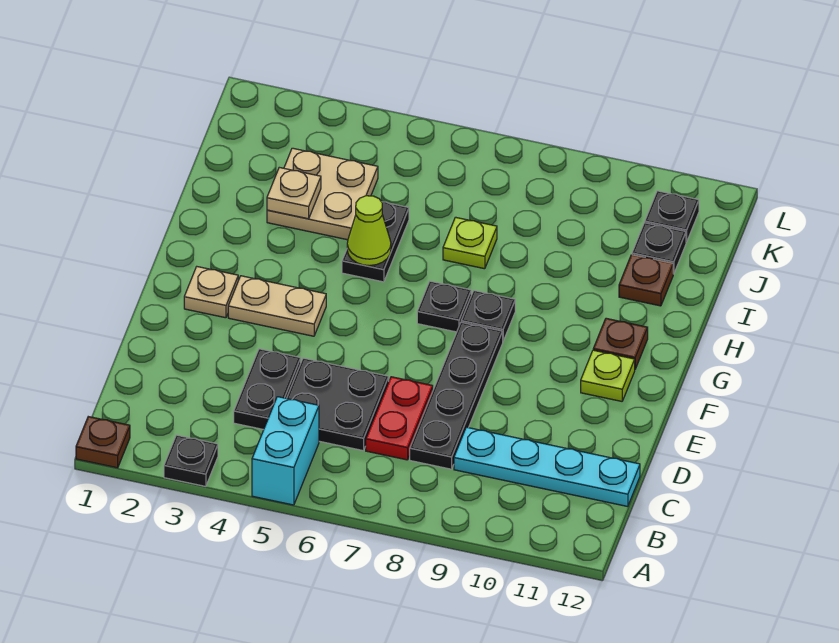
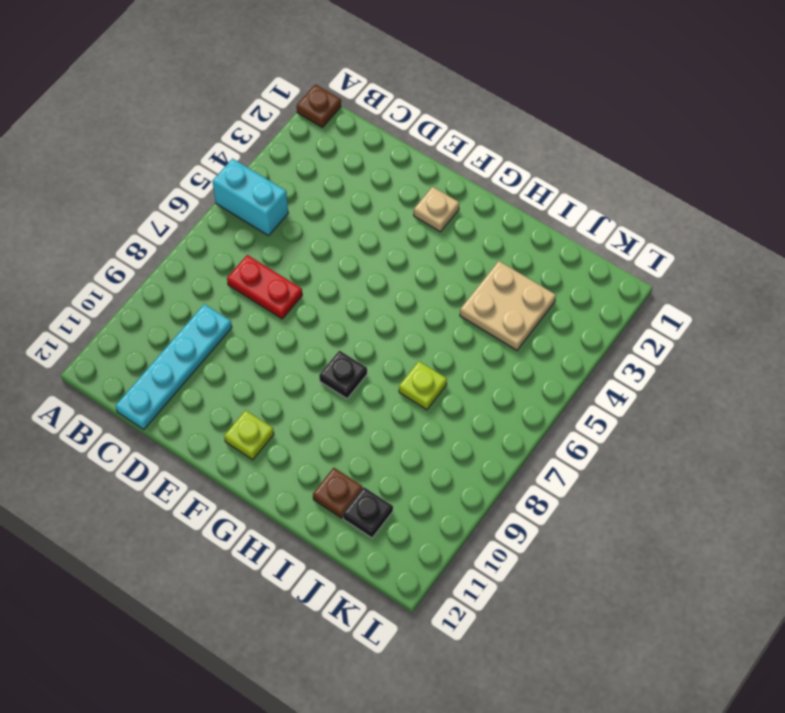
none -> black 1x1 plate [164,435,218,486]
none -> black 1x2 plate [234,349,301,430]
none -> black 2x2 plate [287,358,389,451]

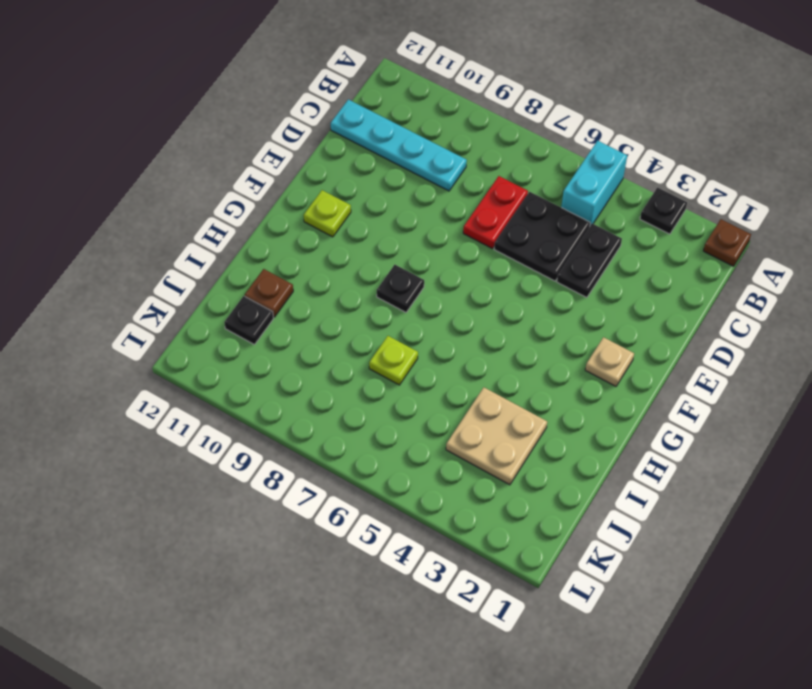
none -> black 1x4 plate [410,322,503,469]
none -> tan 1x2 plate [228,276,326,336]
none -> black 1x1 plate [417,281,471,332]

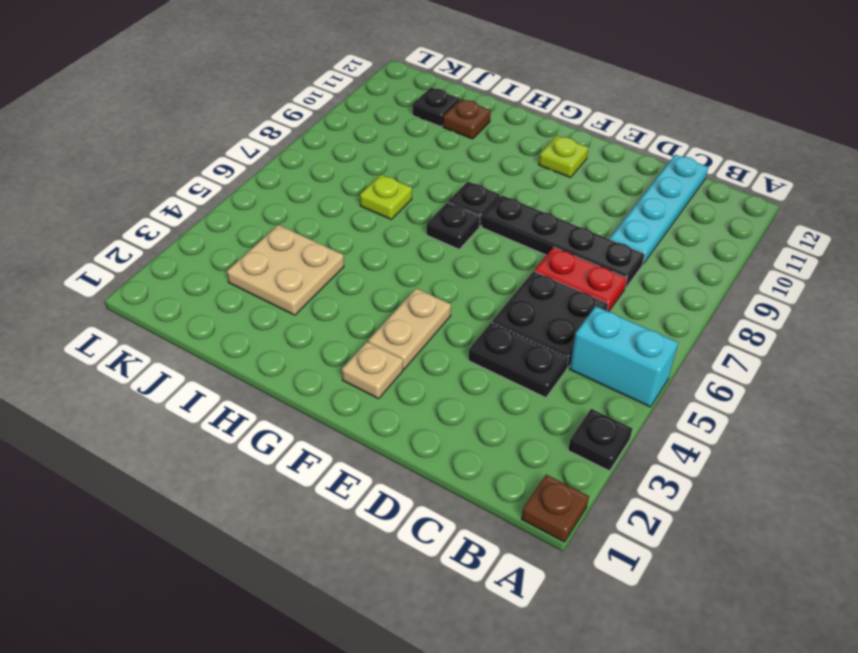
none -> brown 1x1 plate [593,318,648,369]
none -> black 1x2 plate [342,202,409,282]
none -> black 1x1 plate [645,191,699,242]

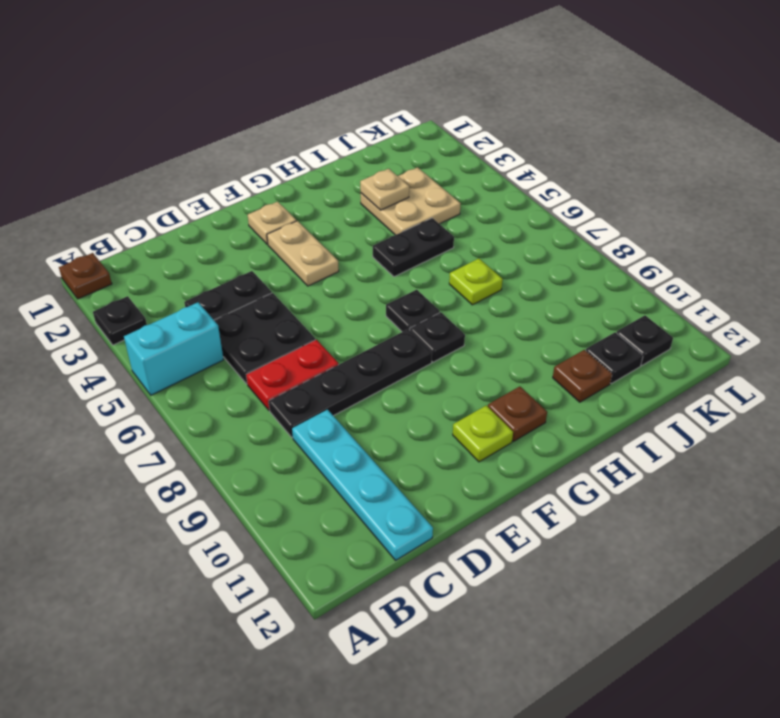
none -> lime 1x1 cone [347,196,391,266]

